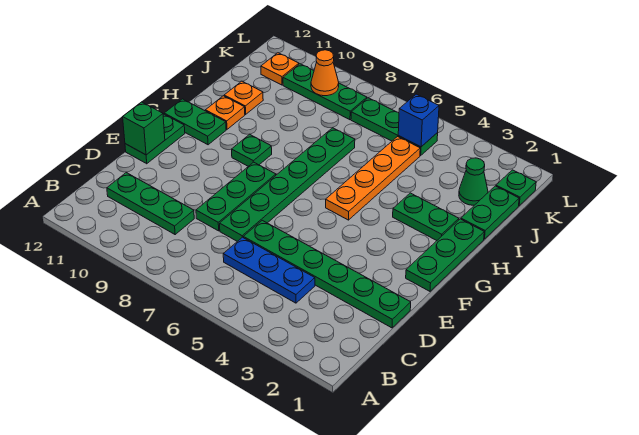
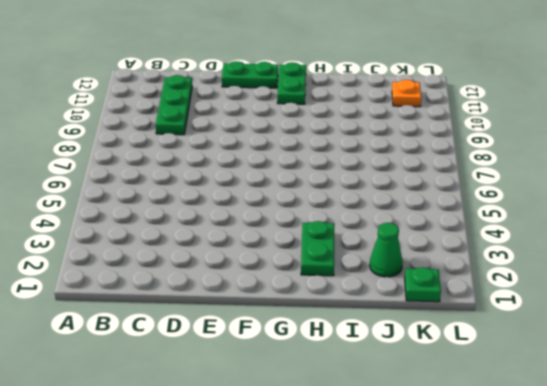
none -> blue 1x3 plate [223,237,315,303]
none -> green 1x6 plate [243,220,411,328]
none -> green 1x6 plate [220,128,355,241]

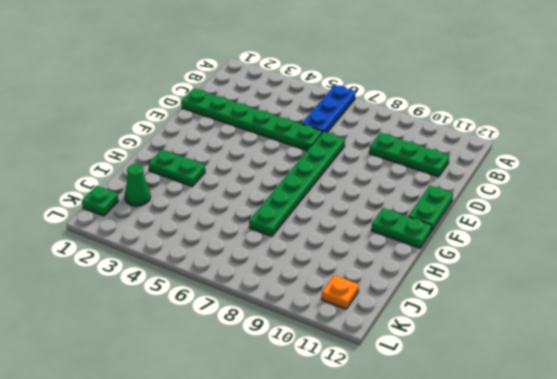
blue 1x3 plate [302,85,356,132] -> blue 1x3 plate turned to [223,237,315,303]
none -> green 1x3 plate [196,162,276,231]
none -> green 1x3 plate [406,219,484,291]
none -> orange 1x4 plate [326,137,420,220]

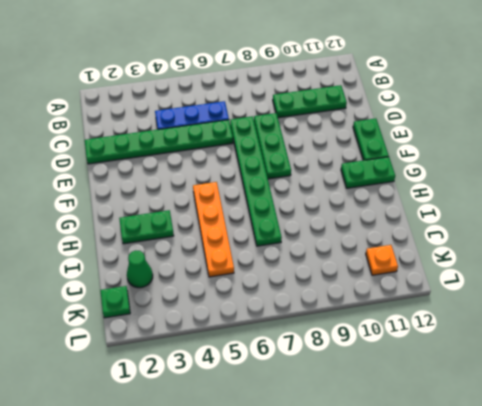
none -> green 1x3 plate [406,219,484,291]
none -> green 1x1 plate [232,134,272,166]
none -> orange 1x1 plate [205,96,245,129]

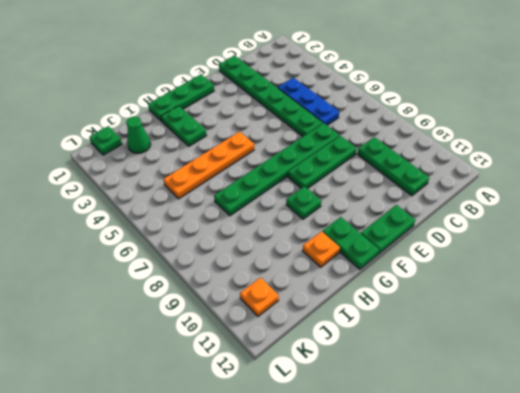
none -> green 1x2 plate [461,186,519,239]
none -> orange 1x1 plate [224,81,263,114]
none -> green 1x3 plate [351,98,438,156]

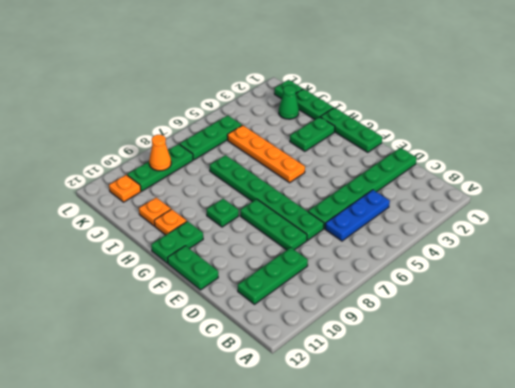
none -> green 1x1 brick [123,102,165,155]
none -> blue 1x1 brick [398,94,439,147]

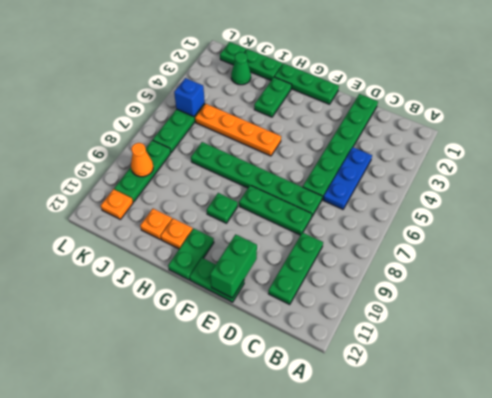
green 1x2 brick [210,234,257,298] -> green 1x1 brick [123,102,165,155]

